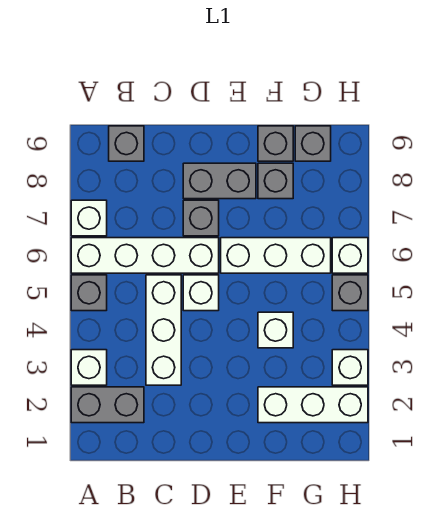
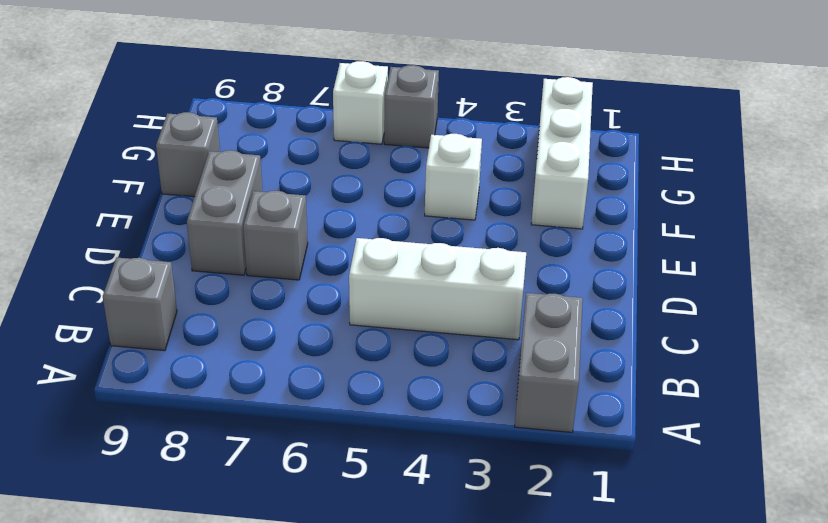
none -> white 1x1 brick [71,350,107,385]
none -> grey 1x1 brick [71,275,107,311]
none -> white 1x4 brick [71,238,219,273]

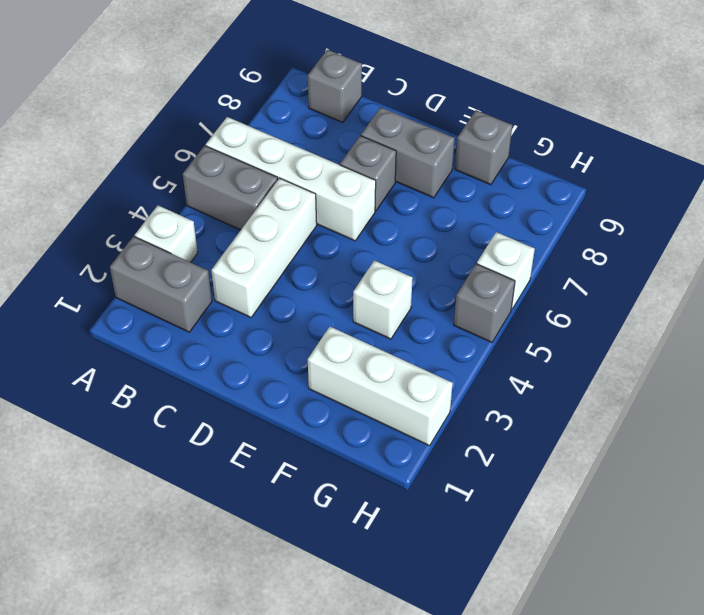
grey 1x2 brick [183,146,278,230] -> grey 1x1 brick [71,275,107,311]
none -> white 1x1 brick [71,200,107,236]
none -> white 1x1 brick [183,275,219,311]
none -> white 1x3 brick [221,238,331,273]

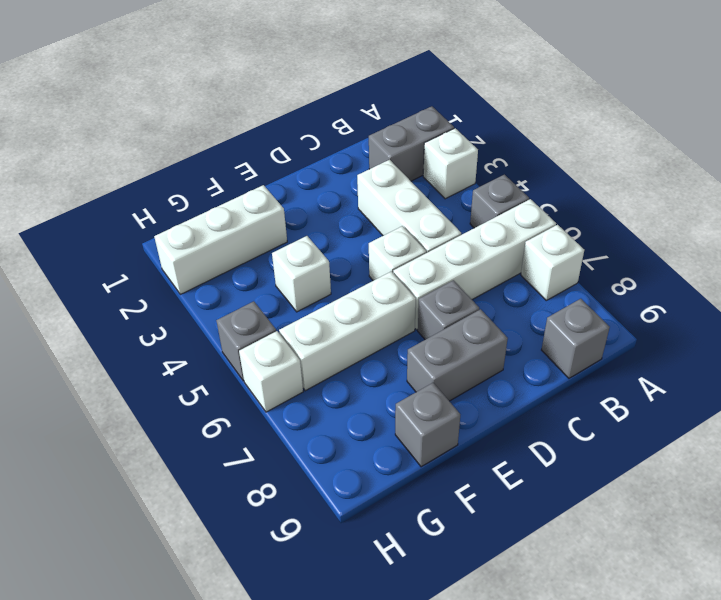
none -> grey 1x1 brick [258,163,293,199]
none -> grey 1x1 brick [295,126,331,161]
none -> white 1x1 brick [332,350,368,385]

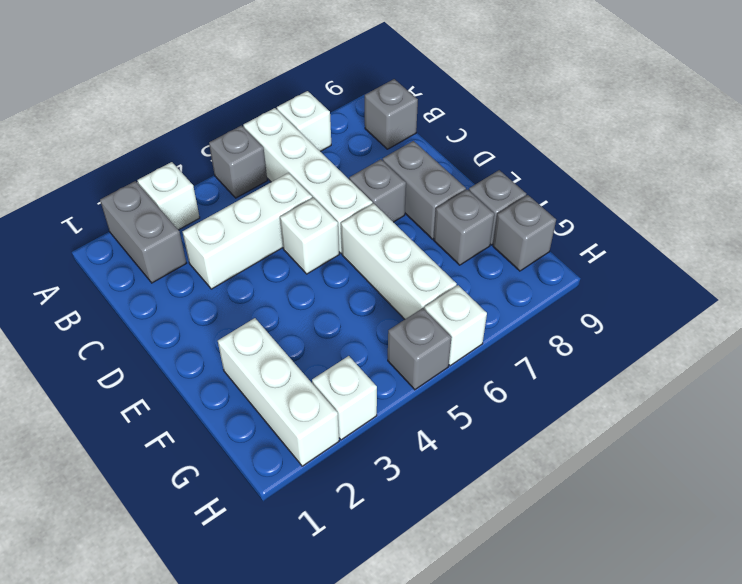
none -> white 1x1 brick [258,312,293,348]

